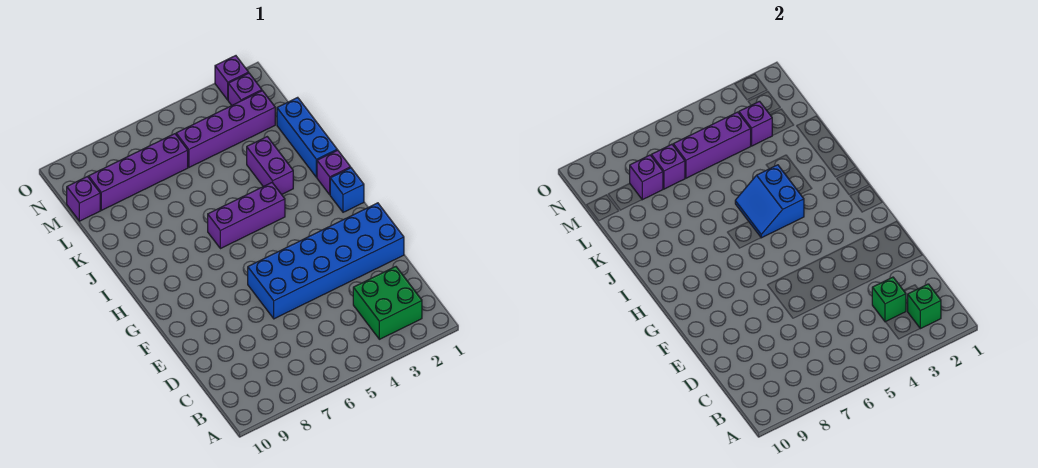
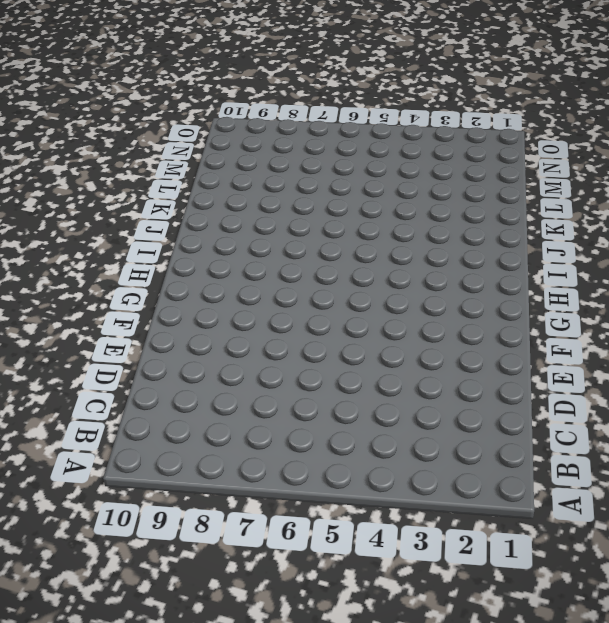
none -> green 2x2 brick [353,267,422,339]
none -> blue 2x6 brick [248,203,404,319]
none -> blue 1x1 brick [330,168,364,212]

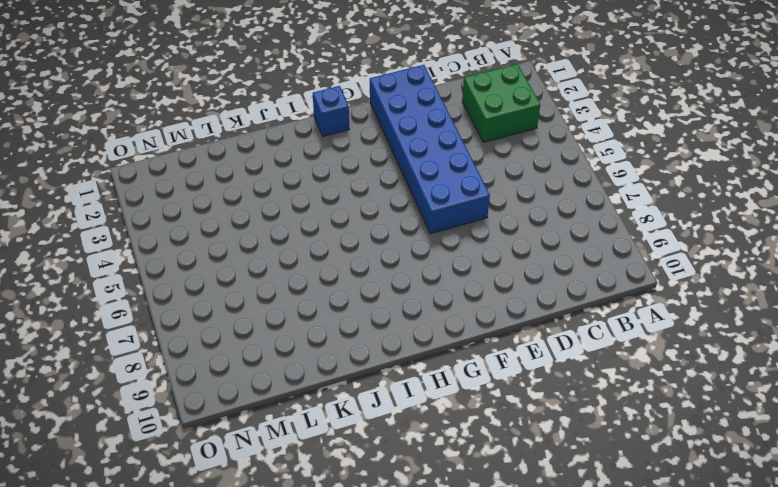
none -> purple 1x1 brick [317,150,351,195]
none -> purple 1x3 brick [208,183,285,249]
none -> blue 1x3 brick [277,97,337,177]

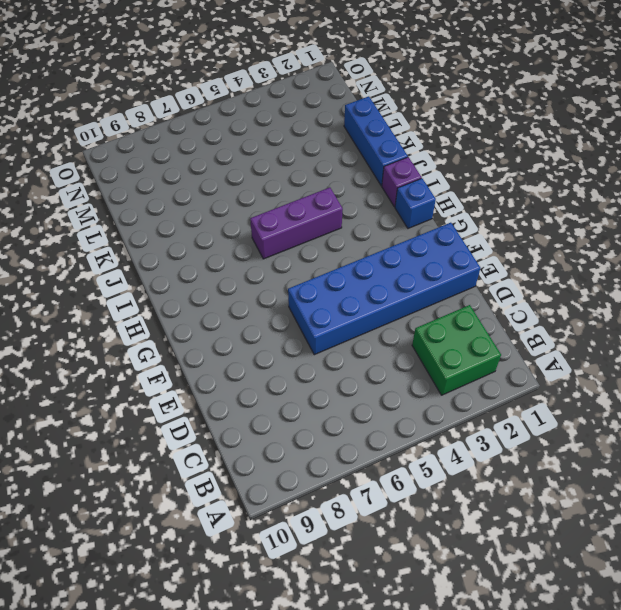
none -> purple 1x2 brick [247,137,293,194]
none -> purple 1x4 brick [176,91,275,167]
none -> purple 1x4 brick [89,134,188,210]

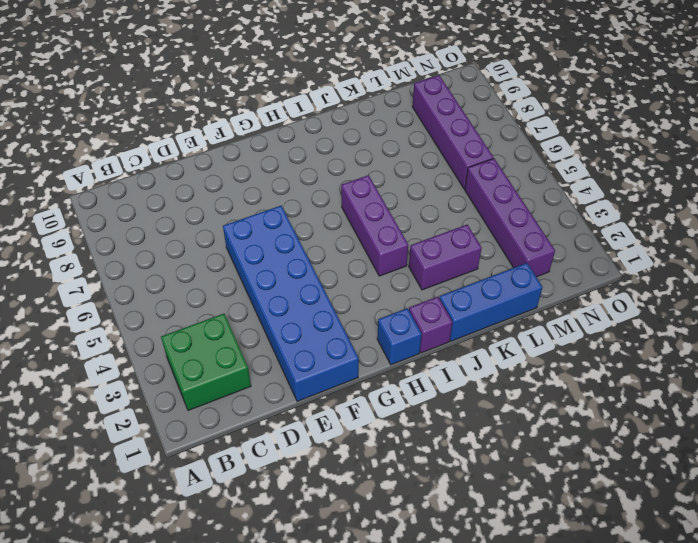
none -> purple 1x1 brick [67,177,100,221]
none -> purple 1x1 brick [228,73,262,105]
none -> purple 1x1 brick [215,56,249,100]

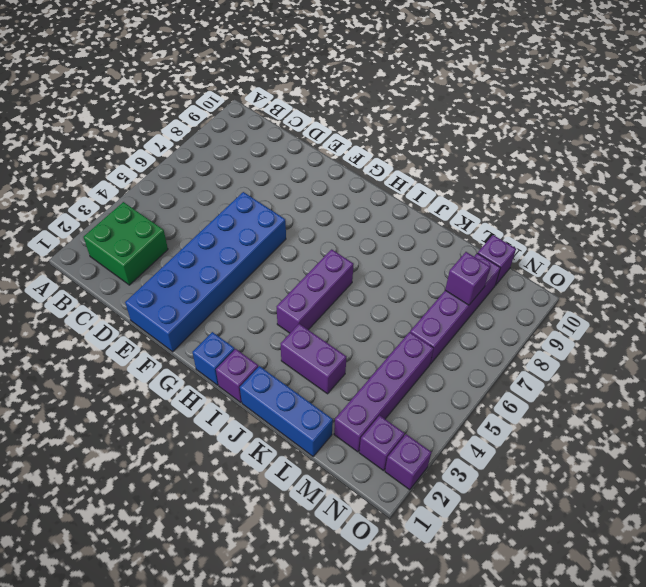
none -> green 1x1 brick [908,284,941,329]
none -> green 1x1 brick [872,277,906,322]
none -> blue 2x2 slope [735,165,804,238]

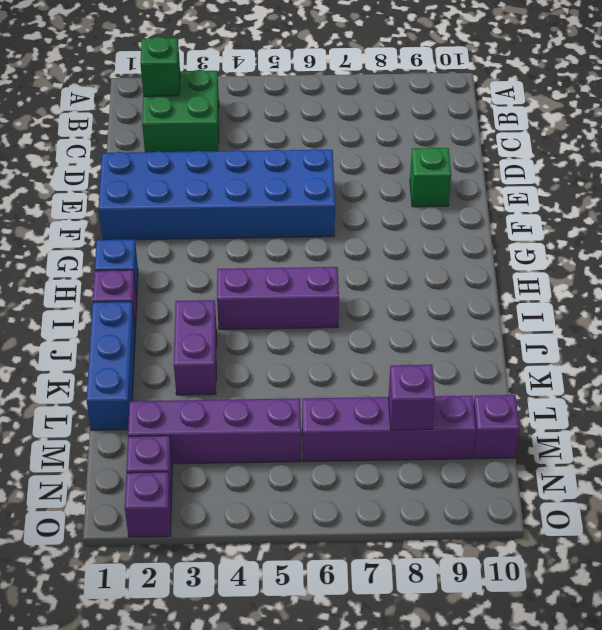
green 1x1 brick [410,147,451,207] -> green 1x1 brick moved to [872,277,906,322]
none -> blue 2x2 slope [735,165,804,238]
none -> purple 1x1 brick [739,101,772,146]
none -> purple 1x3 brick [673,112,751,178]

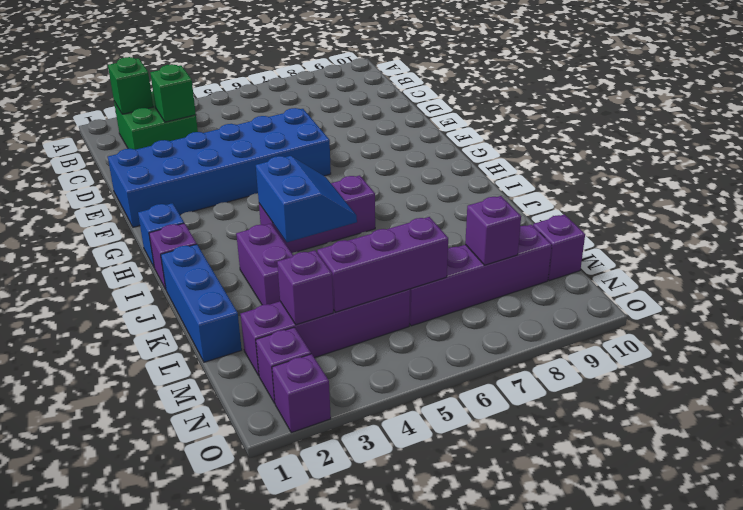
none -> purple 1x1 brick [651,144,685,189]

